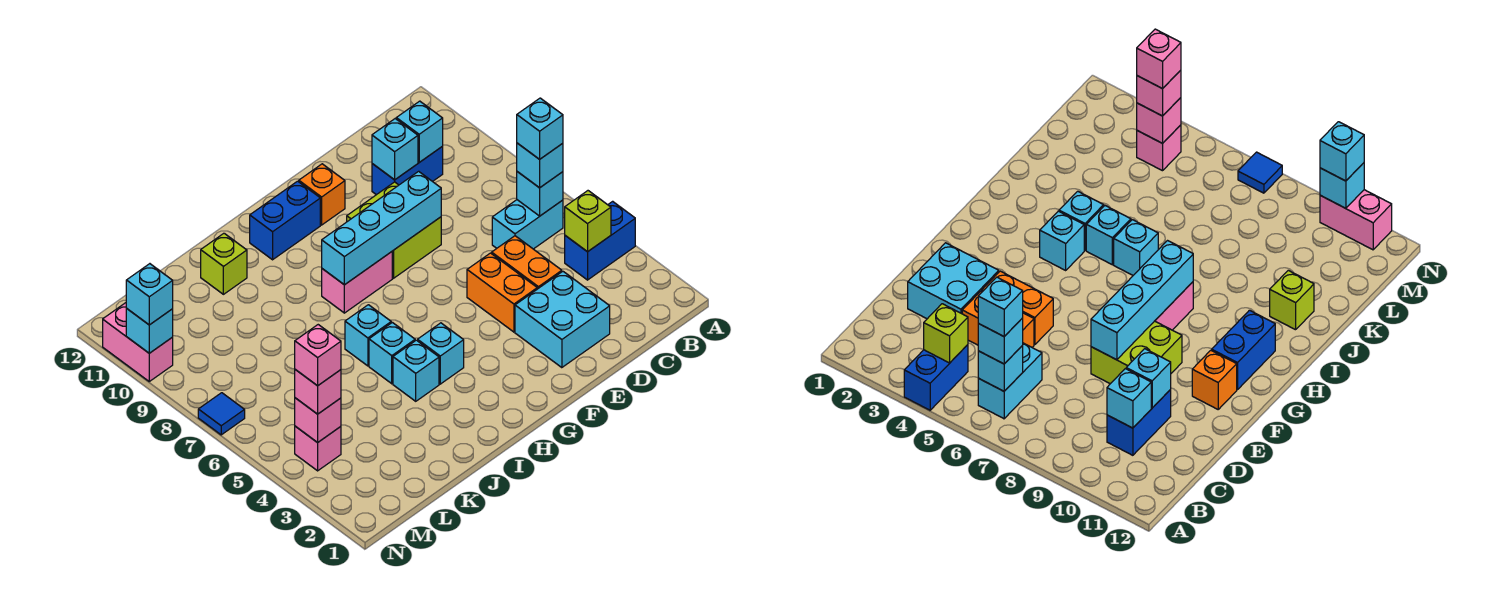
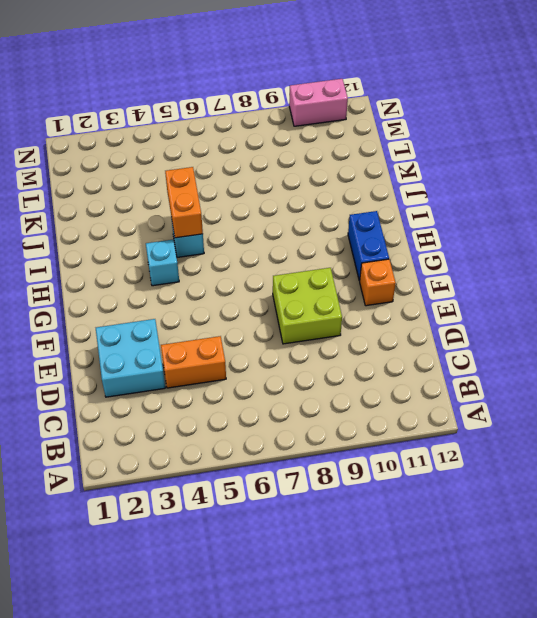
orange 1x2 brick [165,167,203,238] -> orange 1x2 brick turned to [467,253,537,332]
none -> blue 1x2 brick [565,201,635,280]
none -> cyan 1x2 brick [492,200,563,249]
none -> blue 1x2 brick [372,147,443,195]
none -> pink 1x2 brick [322,252,392,313]

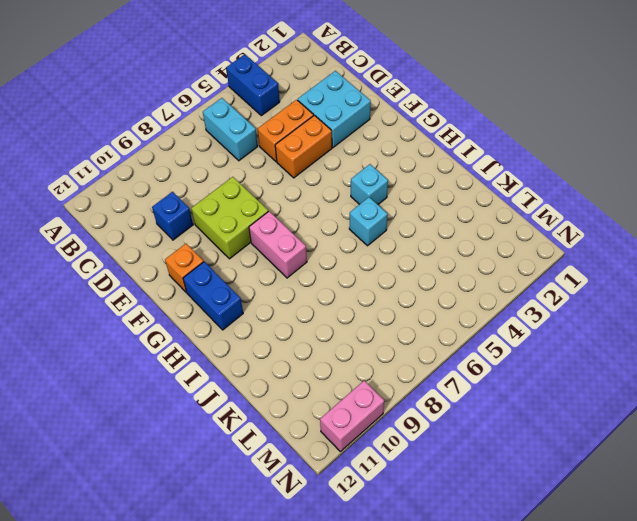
blue 1x1 brick [152,192,193,240] -> blue 1x2 brick [372,147,443,195]
none -> cyan 1x1 brick [393,340,439,401]
none -> cyan 1x1 brick [345,305,391,366]
none -> lime 1x1 brick [201,233,247,294]
none -> pink 1x1 brick [295,426,341,471]

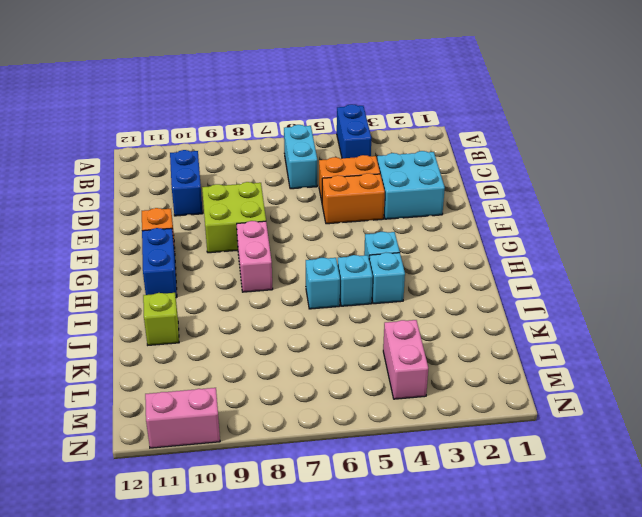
pink 1x2 brick [383,320,428,399] -> pink 1x1 brick [295,426,341,471]
none -> blue 1x1 tile [198,393,245,435]
none -> lime 1x1 brick [565,191,611,252]
none -> cyan 1x1 brick [517,172,563,216]
none -> cyan 1x1 brick [396,101,443,162]

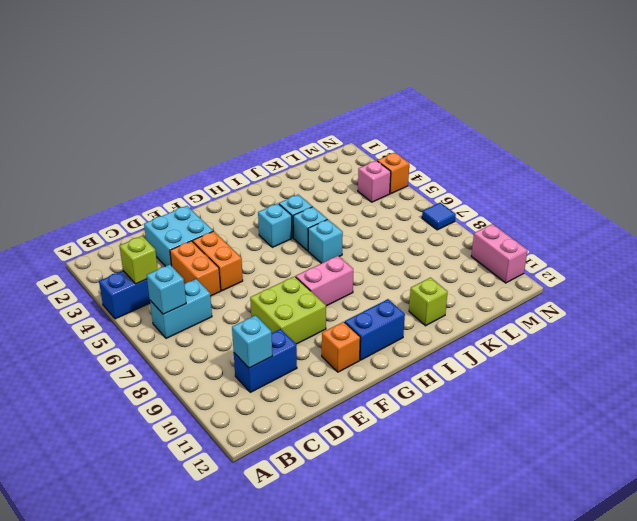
orange 1x1 brick [377,153,409,194] -> none
none -> cyan 1x1 brick [372,119,418,180]
none -> cyan 1x4 brick [322,171,441,285]
none -> pink 1x1 brick [295,398,341,443]
none -> cyan 1x1 brick [126,309,173,353]

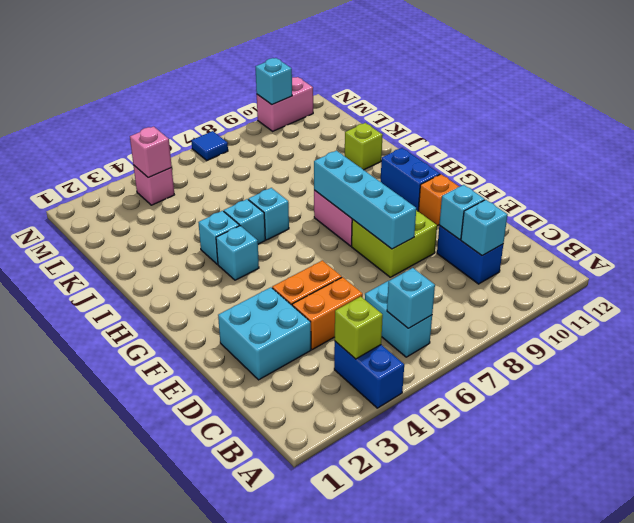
none -> cyan 1x1 brick [517,143,563,188]
none -> pink 1x1 brick [295,370,341,414]
none -> cyan 1x1 brick [126,264,173,325]
none -> cyan 1x1 brick [517,98,563,159]

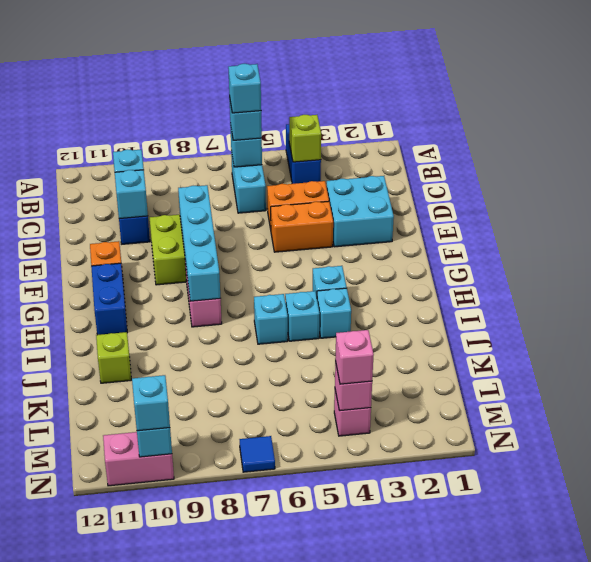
none -> pink 1x1 brick [295,325,341,386]

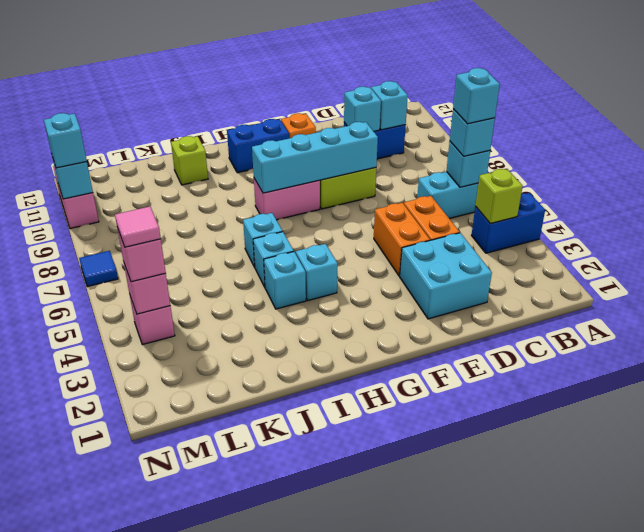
pink 1x1 tile [115,206,161,247] -> pink 1x1 brick [295,325,341,386]

